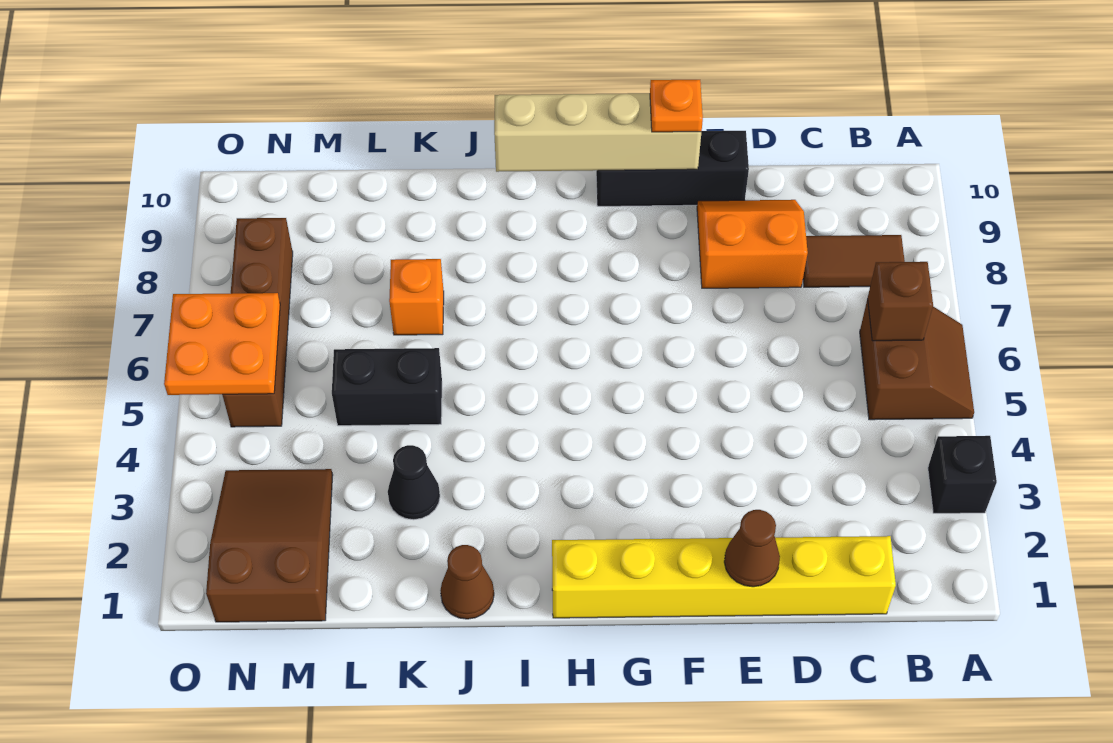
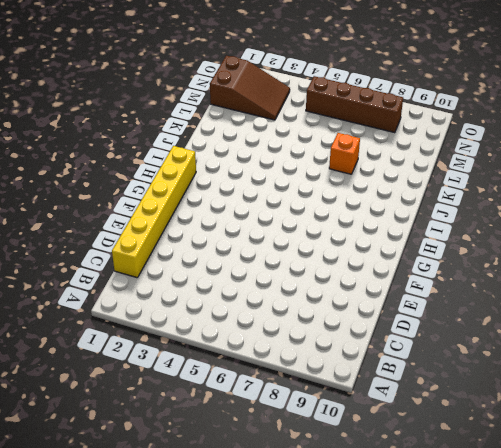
none -> black 1x1 brick [928,436,997,513]
none -> brown 2x2 slope [860,299,974,420]
none -> brown 1x2 tile [803,235,905,287]

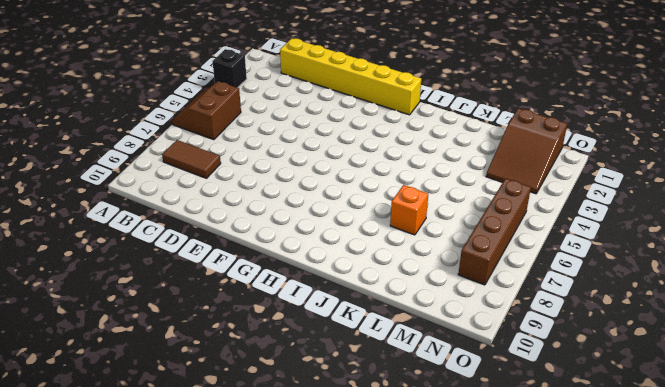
none -> orange 2x2 slope [697,200,808,288]
none -> black 1x3 brick [596,131,749,206]
none -> brown 1x1 cone [440,545,494,619]

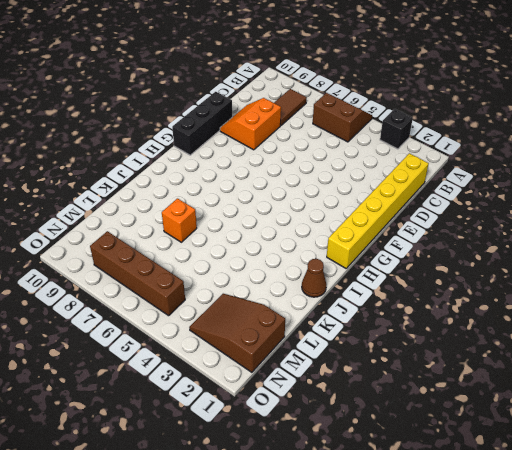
none -> black 1x1 cone [388,445,440,520]
none -> black 1x2 brick [332,348,442,426]
none -> brown 1x1 brick [868,262,933,341]

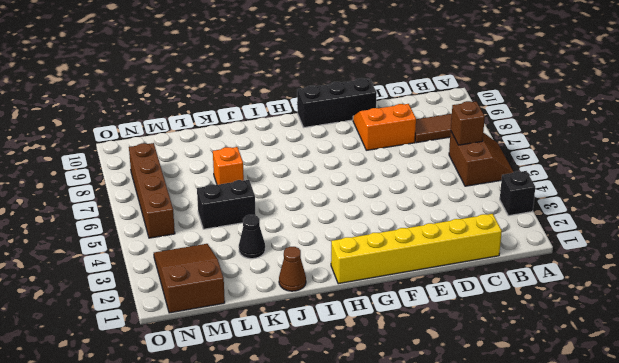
none -> brown 1x1 cone [724,510,780,587]
none -> tan 1x4 brick [494,93,701,172]
none -> orange 2x2 plate [164,293,280,395]

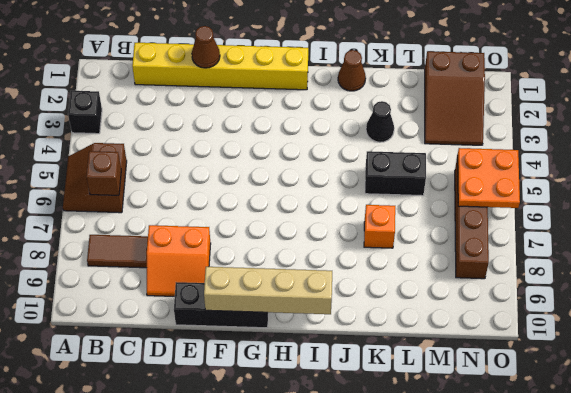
none -> orange 1x1 plate [650,80,703,132]

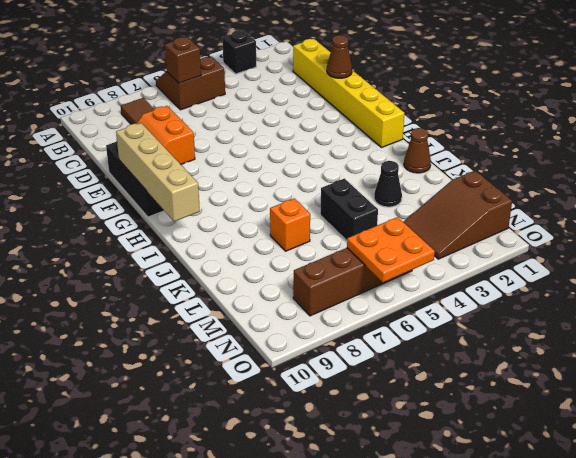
none -> orange 1x1 plate [650,80,703,132]

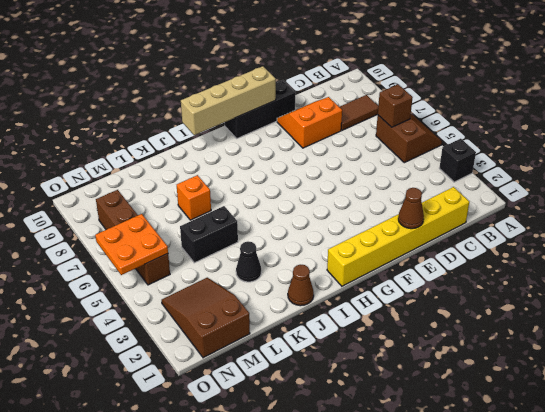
none -> orange 1x1 plate [650,80,703,132]

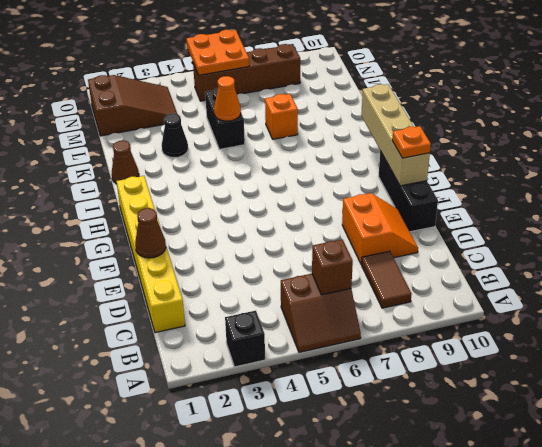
orange 1x1 cone [214,76,241,121] -> none

